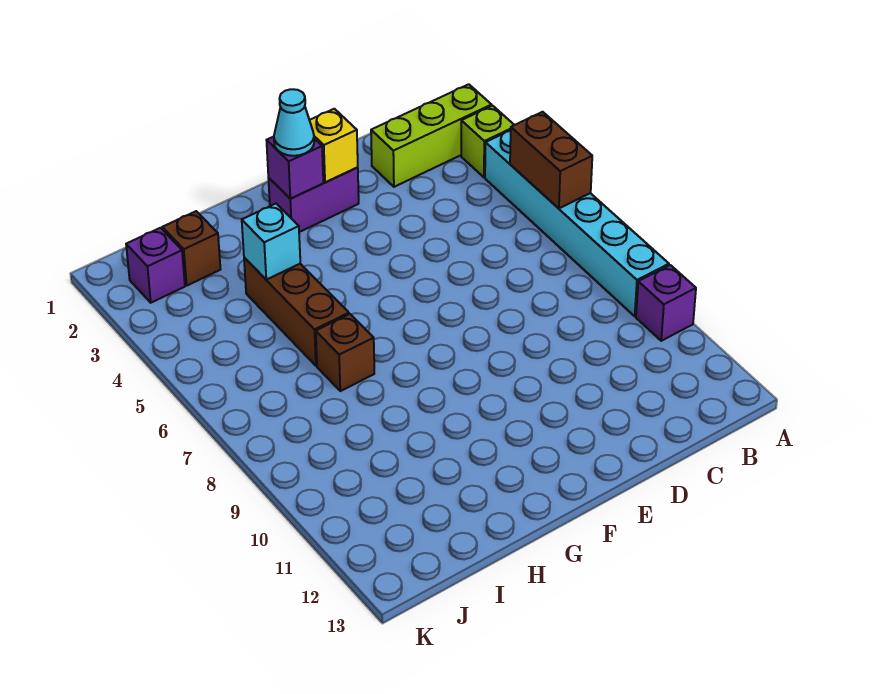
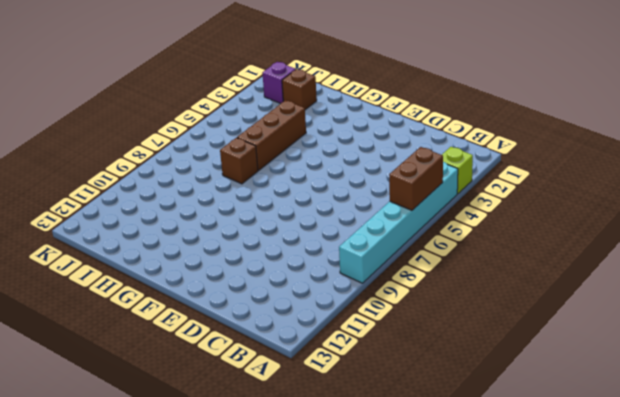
none -> lime 1x3 brick [371,84,492,187]
none -> purple 1x1 brick [636,265,696,341]
none -> purple 1x2 brick [268,168,359,232]

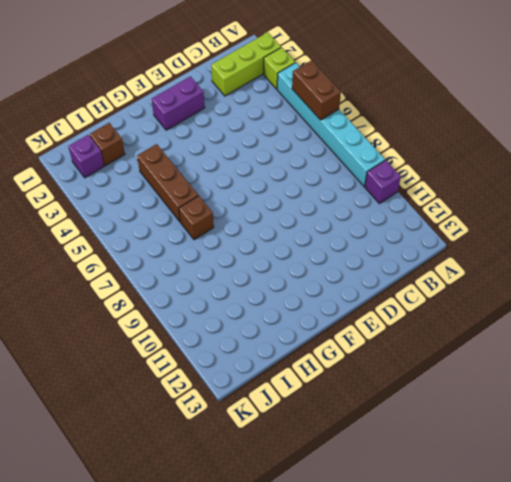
none -> yellow 1x1 brick [310,109,358,182]
none -> purple 1x1 brick [266,137,323,199]
none -> cyan 1x1 brick [242,204,300,280]

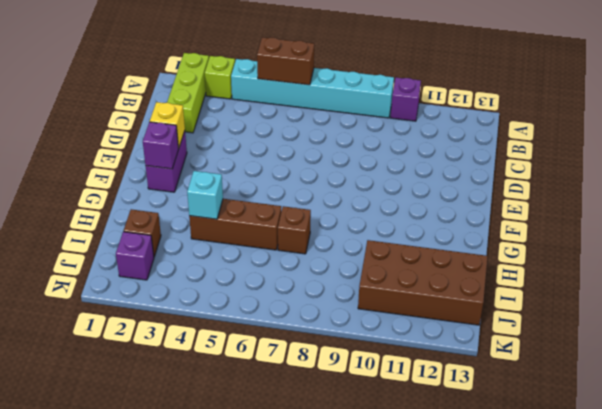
brown 2x4 brick [358,240,488,325] -> none
none -> cyan 1x1 cone [274,89,314,156]

